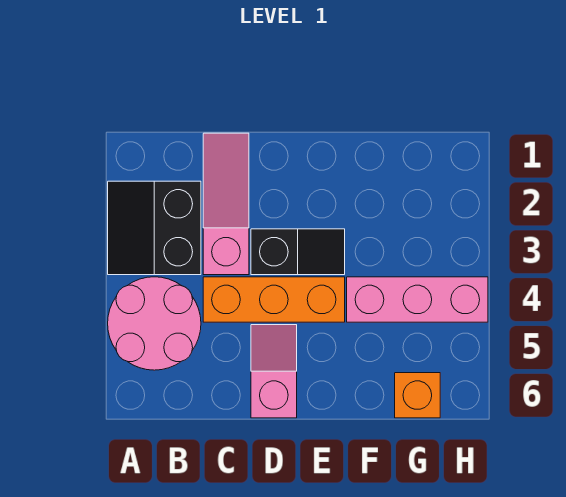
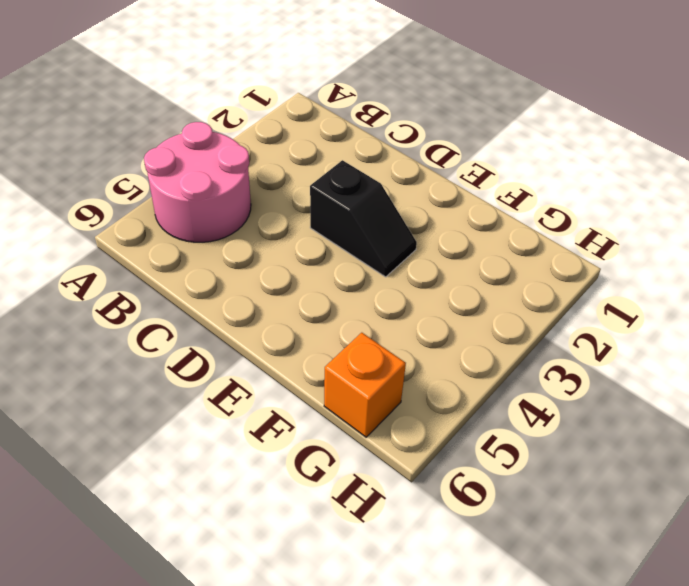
none -> black 2x2 slope [108,181,201,275]
none -> pink 1x3 slope [203,133,249,275]

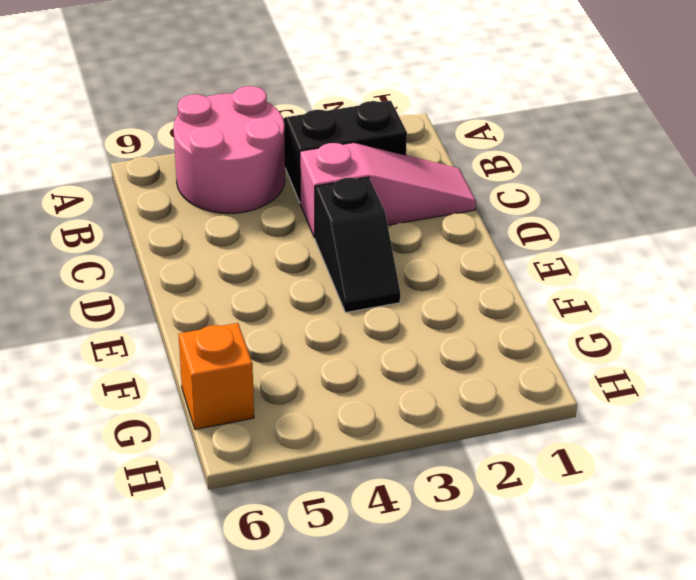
none -> orange 1x3 brick [203,277,345,322]
none -> pink 1x2 slope [251,325,297,418]

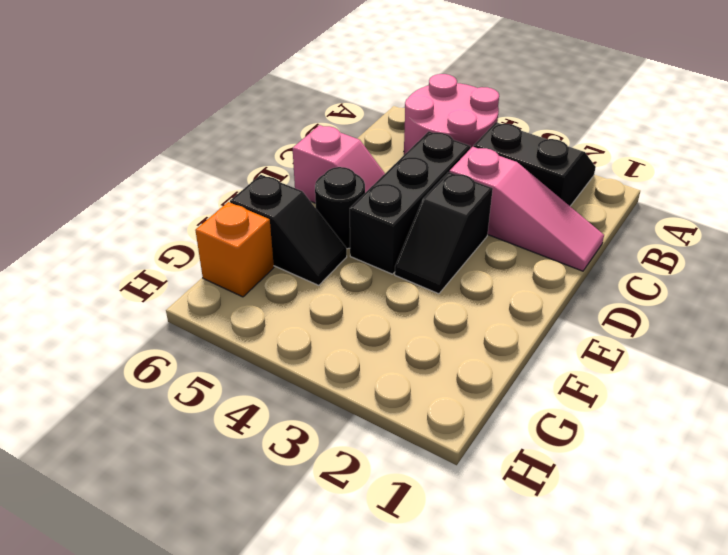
black 1x3 brick [350,131,470,274] -> orange 1x3 brick [203,277,345,322]
black 1x1 round brick [315,167,365,249] -> none
black 1x2 slope [230,175,347,285] -> none
none -> pink 1x3 brick [347,277,488,322]

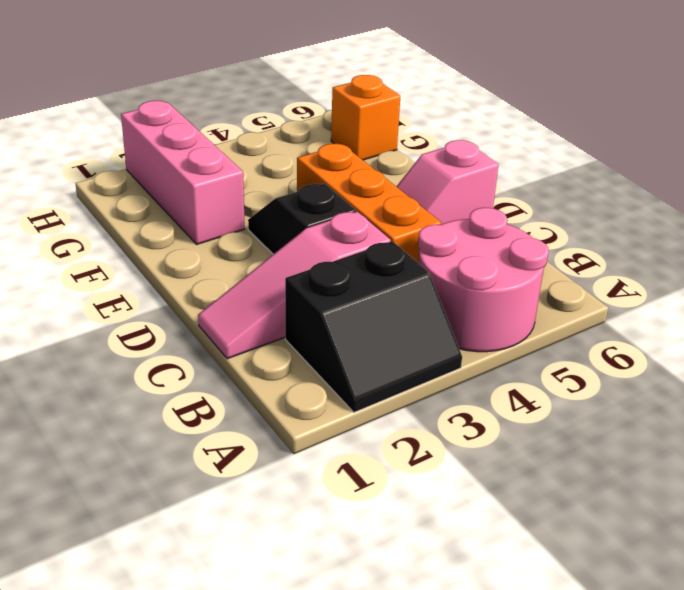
pink 1x3 brick [121,101,245,244] -> pink 1x3 brick moved to [347,277,488,322]

